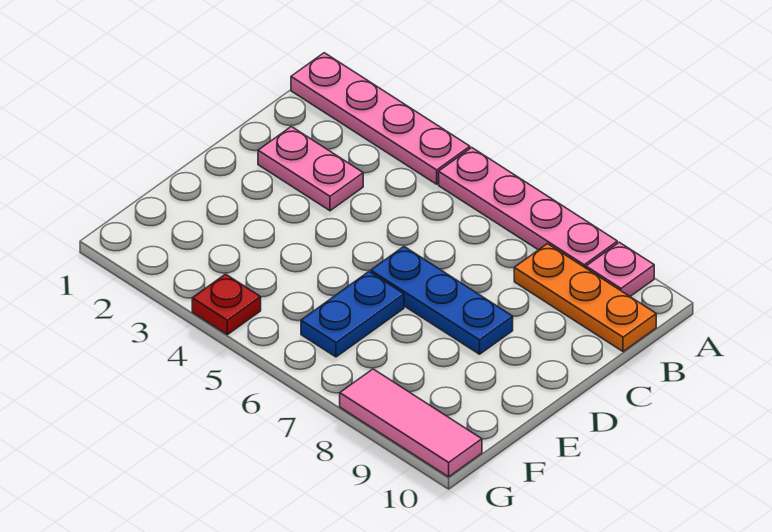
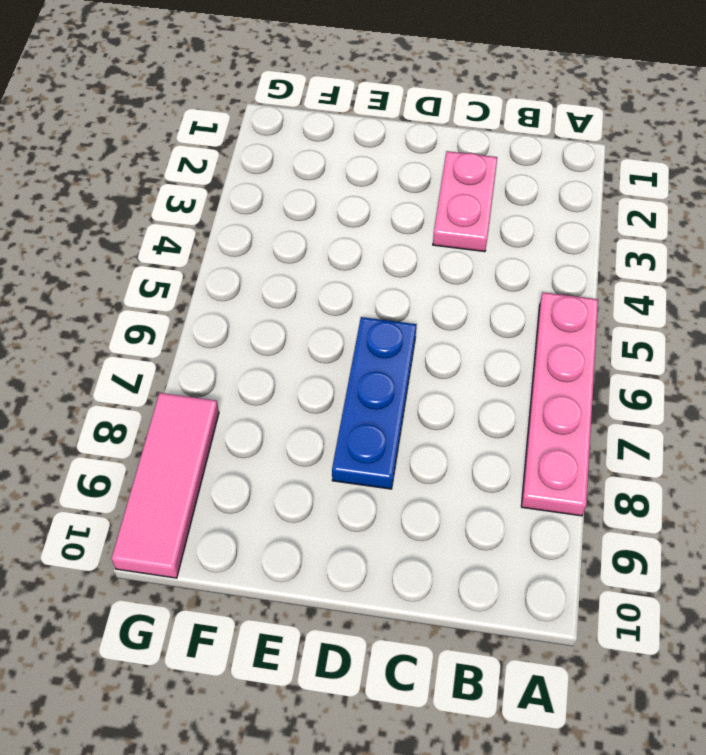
none -> pink 1x4 plate [291,53,470,184]
none -> pink 1x1 plate [586,242,654,296]

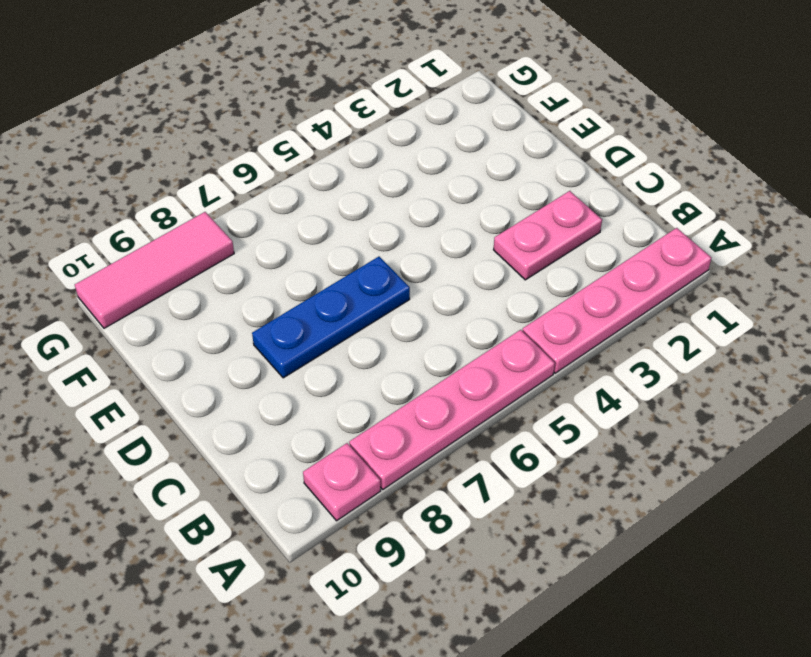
none -> orange 1x3 plate [514,244,656,352]
none -> blue 1x2 plate [301,272,404,357]

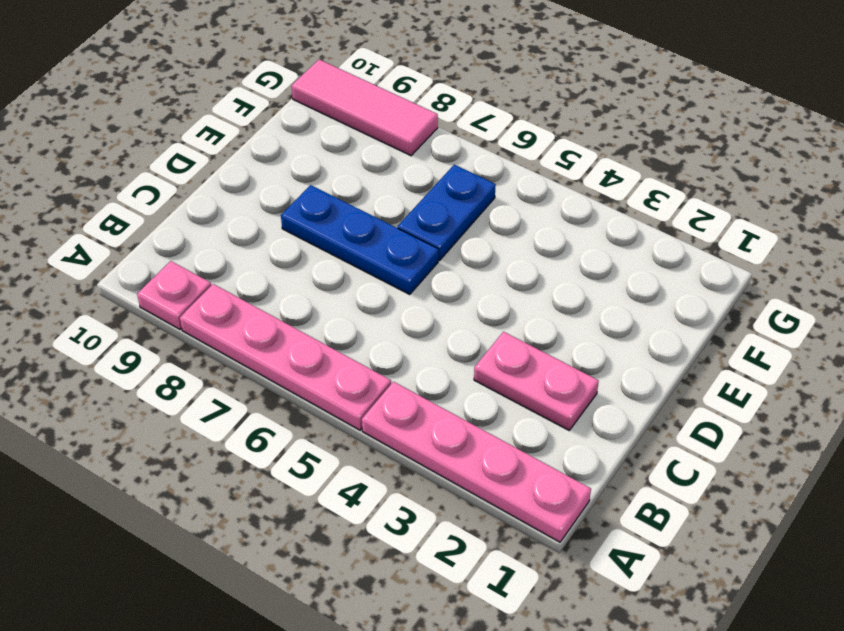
none -> orange 1x3 plate [514,244,656,352]
none -> red 1x1 plate [192,274,261,335]

